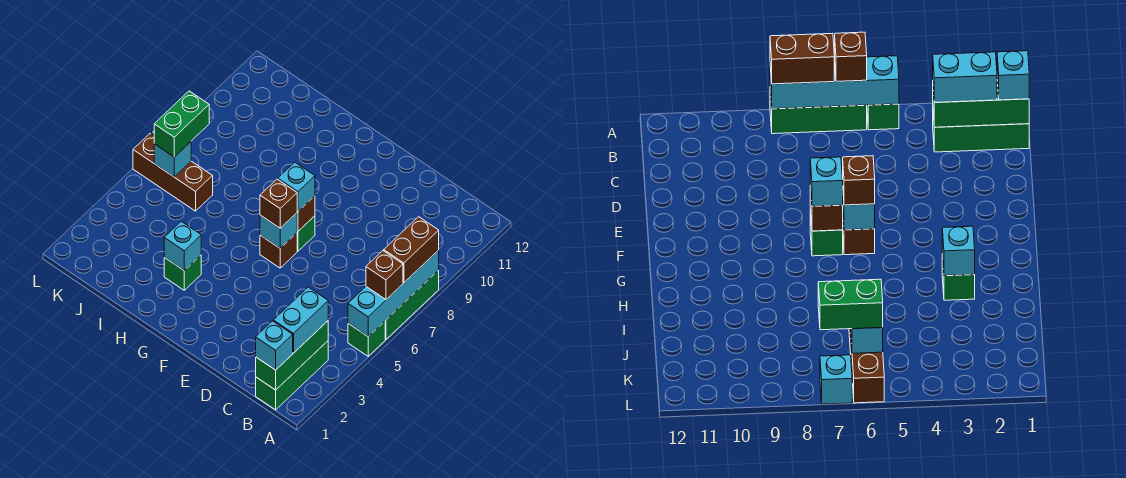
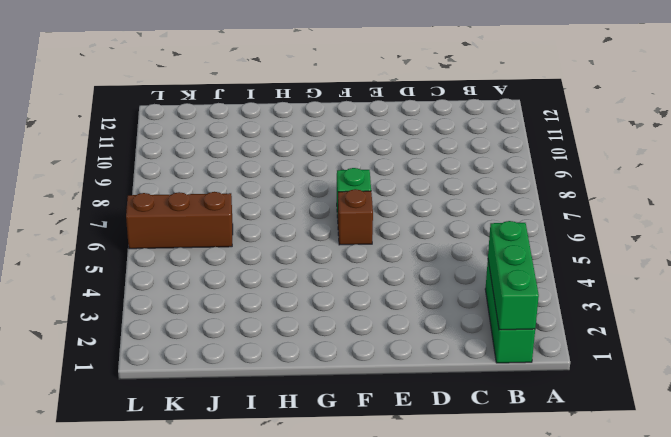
none -> green 1x1 brick [348,321,385,356]
none -> green 1x3 brick [385,270,439,339]
none -> green 1x1 brick [164,255,201,290]

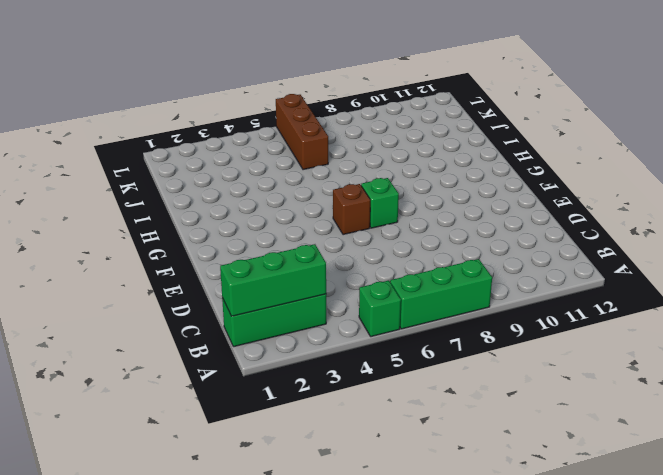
none -> green 1x1 brick [164,255,201,290]
none -> cyan 1x1 brick [820,355,852,404]
none -> cyan 1x4 brick [348,250,439,336]

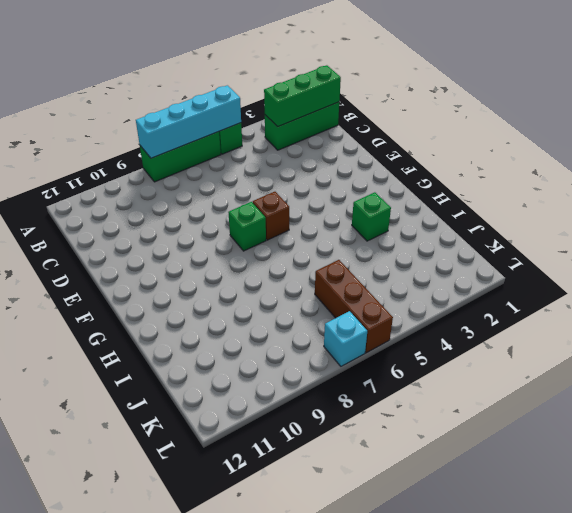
none -> cyan 1x1 brick [260,213,297,248]
none -> brown 1x1 brick [297,196,315,231]
none -> cyan 1x1 brick [164,221,201,271]

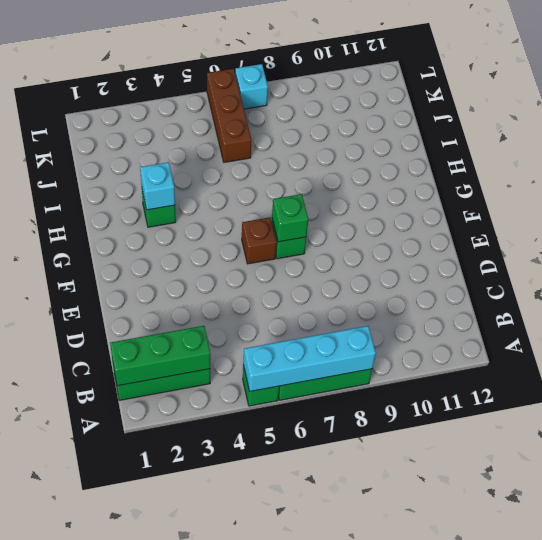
green 1x1 brick [272,194,308,242] -> brown 1x1 brick [297,196,315,231]
none -> cyan 1x1 brick [260,213,297,248]
none -> cyan 1x1 brick [154,142,191,177]
none -> brown 1x1 brick [366,251,403,299]

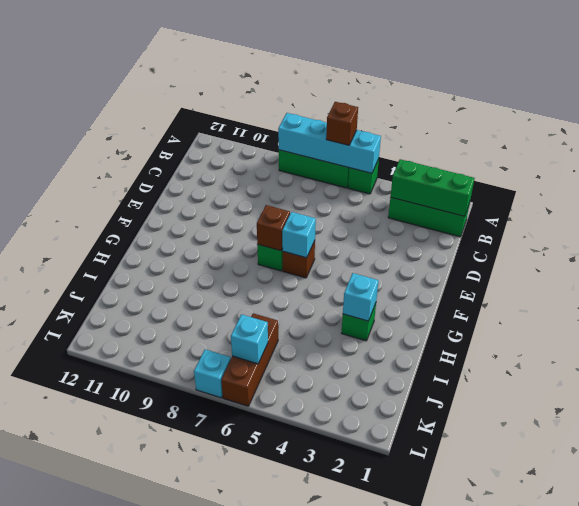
none -> brown 1x2 brick [384,217,439,283]
none -> cyan 1x1 brick [256,321,293,370]
none -> cyan 1x2 brick [273,287,328,353]

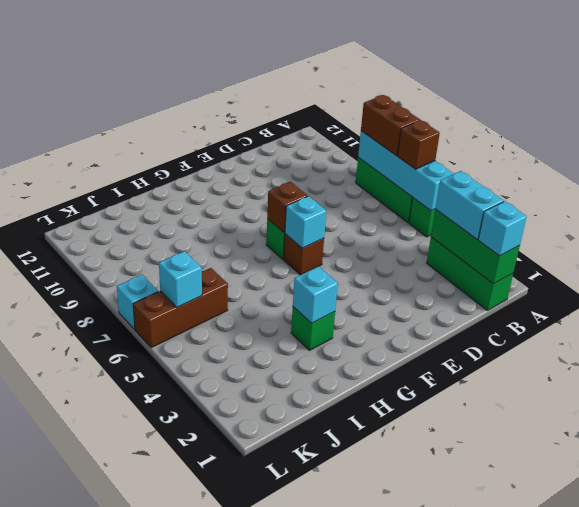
none -> brown 1x1 brick [260,179,297,228]
none -> cyan 1x1 brick [278,162,315,211]
none -> green 1x2 brick [154,91,209,157]

